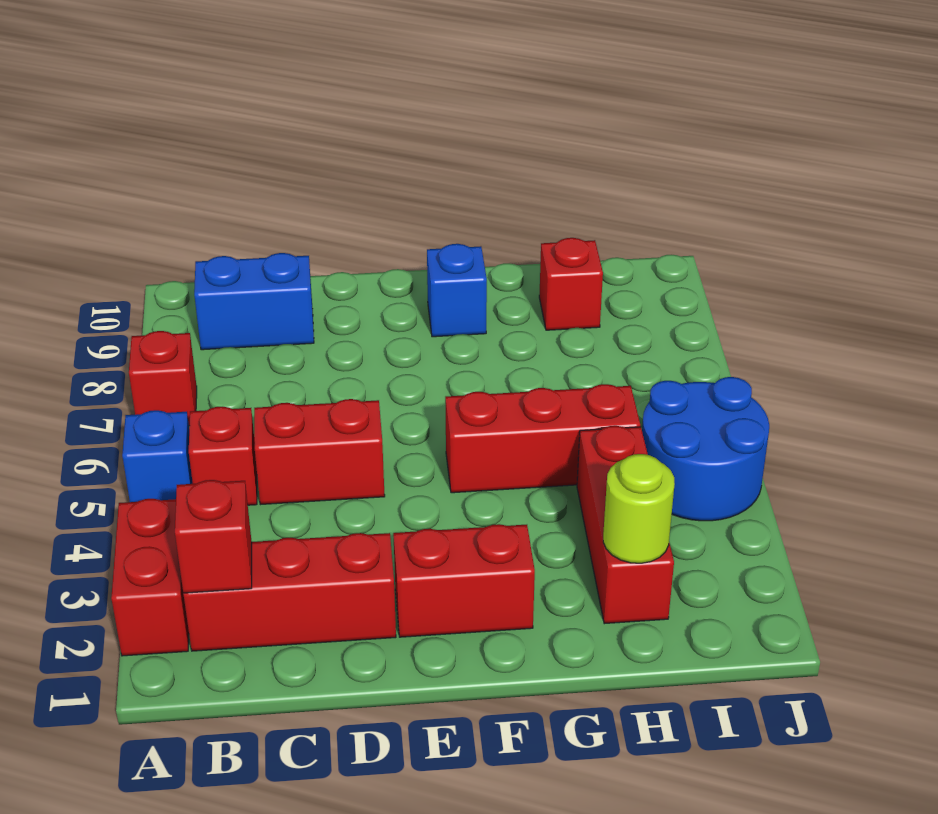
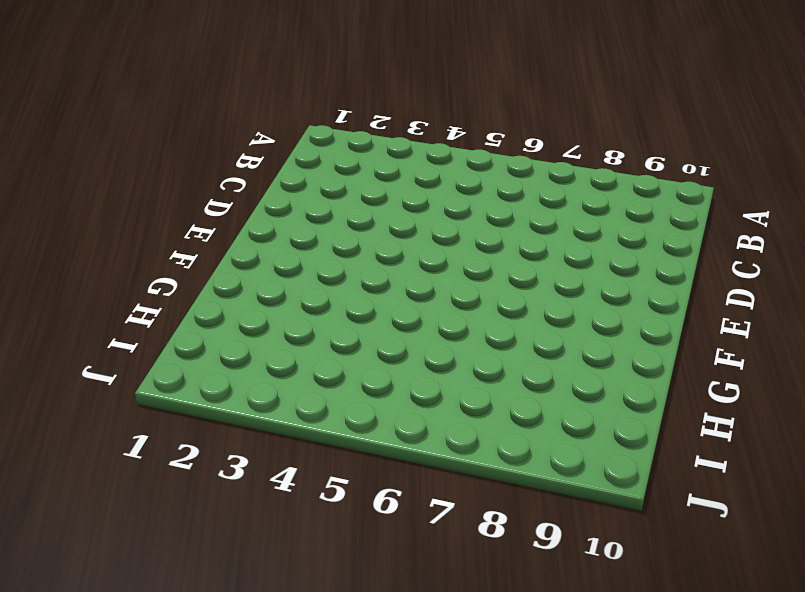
none -> red 1x2 brick [111,499,189,656]
none -> blue 1x1 brick [122,410,193,502]
none -> red 1x1 brick [129,331,197,426]

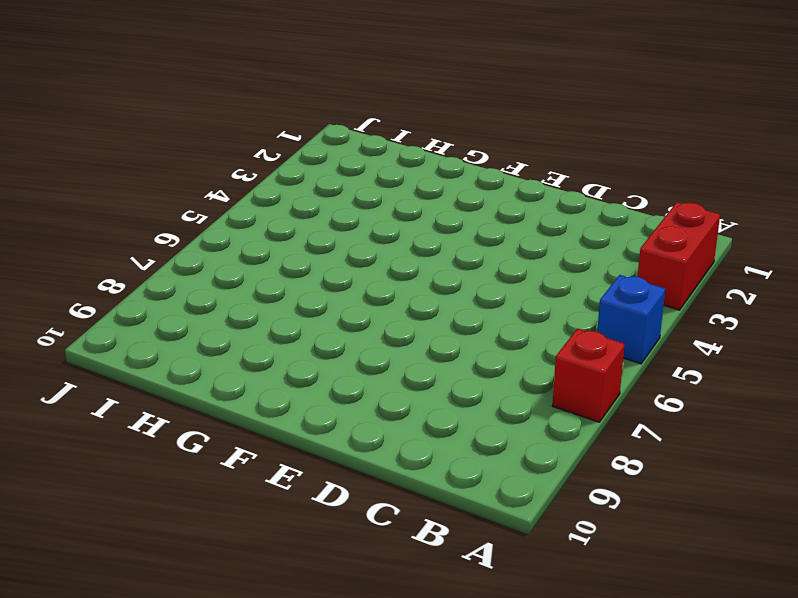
none -> red 1x3 brick [183,533,396,651]
none -> red 1x1 brick [189,407,257,505]
none -> blue 1x2 brick [194,253,314,350]

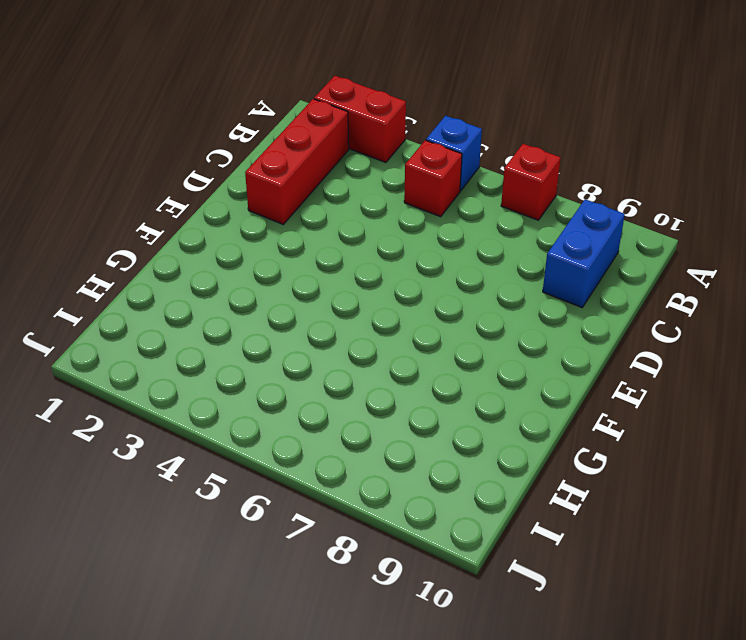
none -> red 1x2 brick [254,399,385,505]
none -> red 1x2 brick [393,524,535,637]
none -> red 1x3 brick [445,384,640,493]

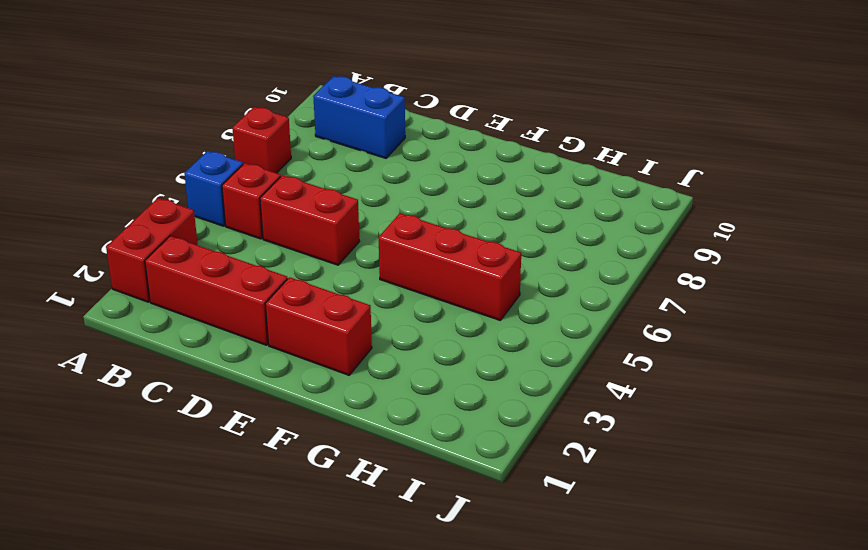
none -> blue 1x1 brick [427,244,487,337]
none -> red 1x3 brick [577,426,674,624]
none -> red 1x1 brick [539,238,603,330]

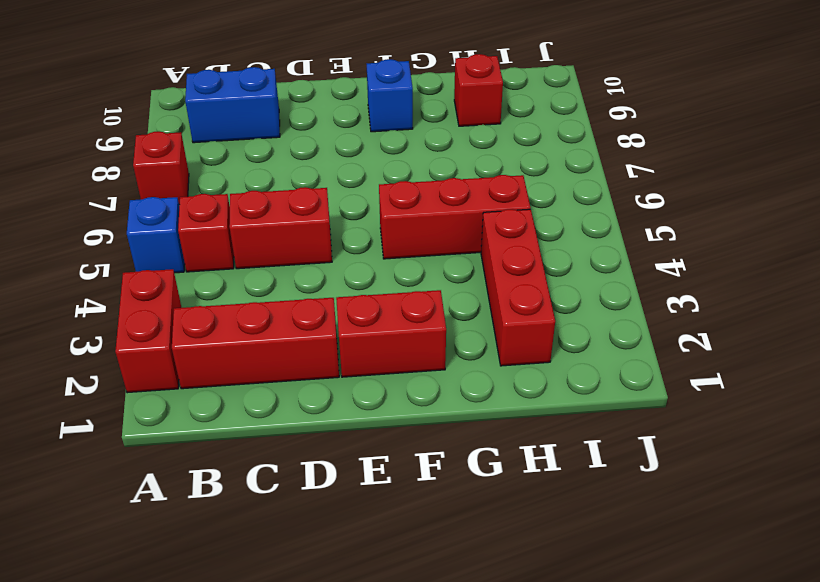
none -> blue 2x2 round brick [642,377,769,521]
none -> red 1x1 brick [175,480,252,593]
none -> lime 1x1 round brick [603,454,675,563]

